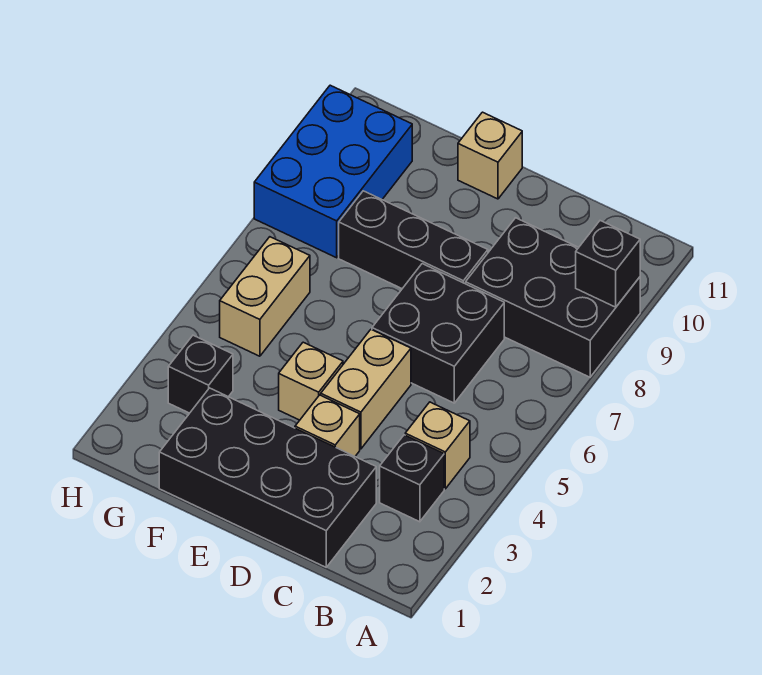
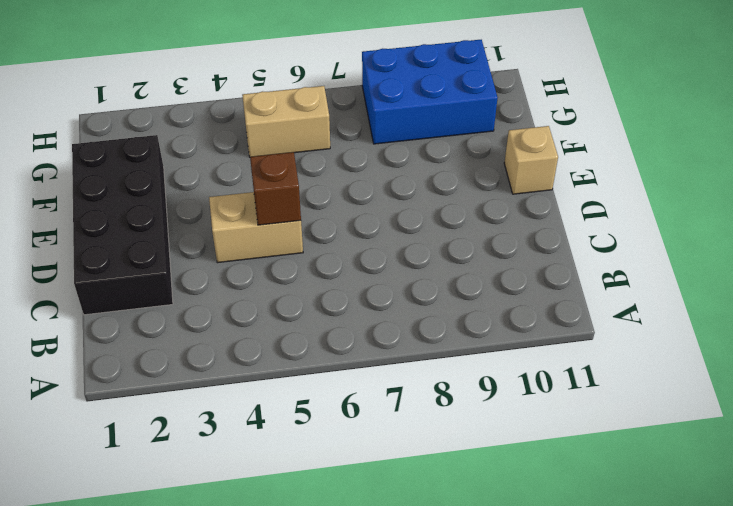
brown 1x1 brick [250,152,301,225] -> none
none -> black 2x3 brick [466,218,640,377]
none -> black 1x1 brick [380,435,444,522]
none -> tan 1x1 brick [405,402,470,489]

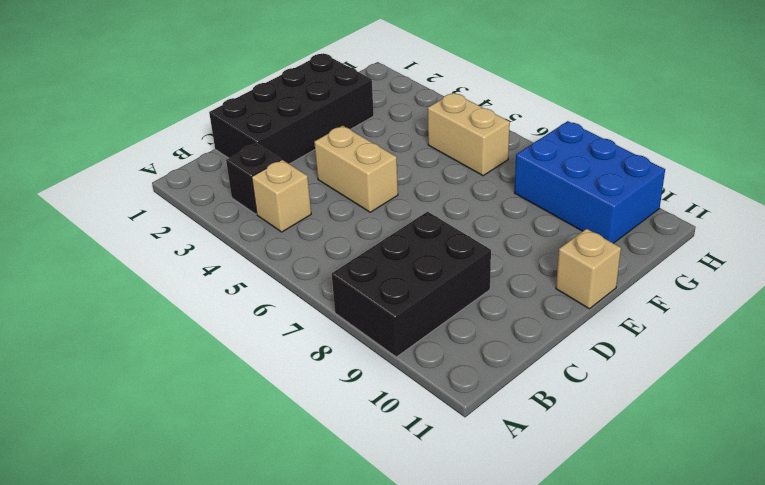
none -> black 2x2 brick [372,264,504,403]
none -> tan 1x1 brick [295,395,360,456]
none -> black 1x3 brick [339,191,488,289]

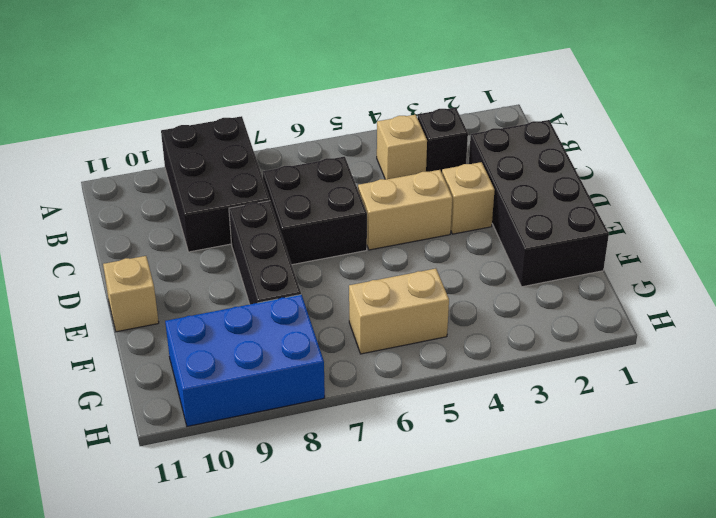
none -> tan 1x1 brick [279,342,343,420]
none -> black 1x1 brick [168,335,233,413]
none -> black 1x1 brick [576,221,640,307]

